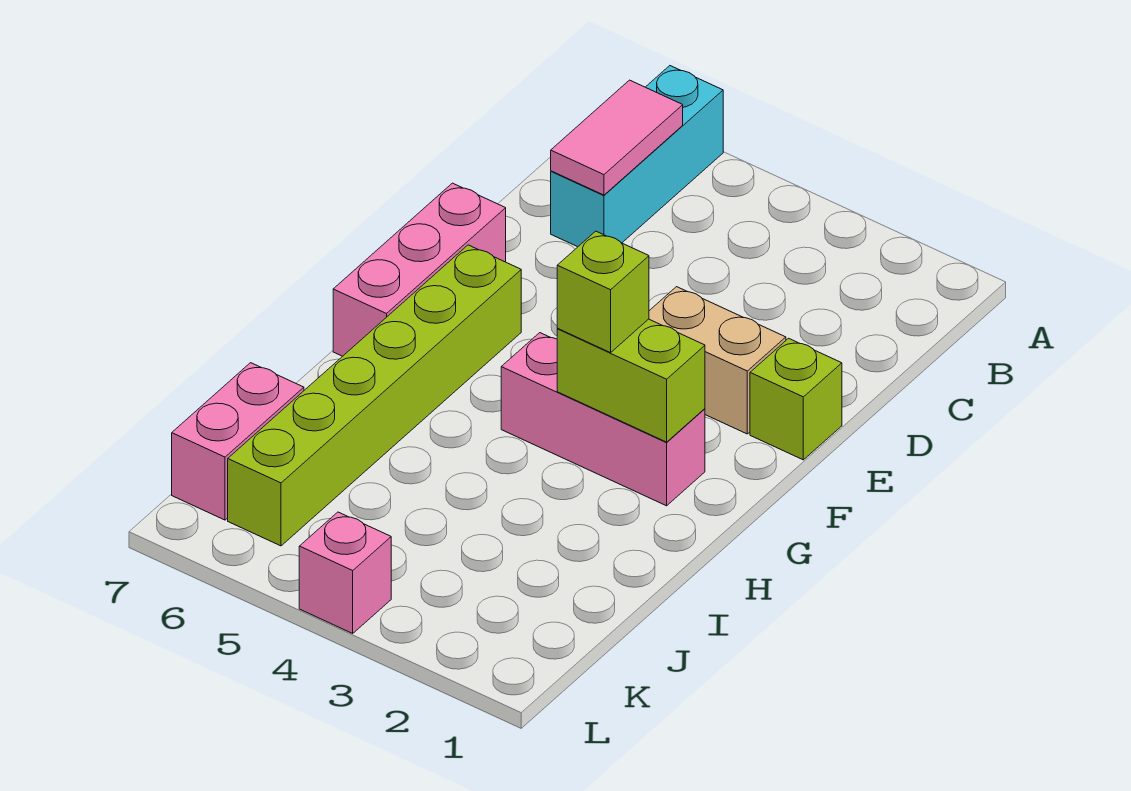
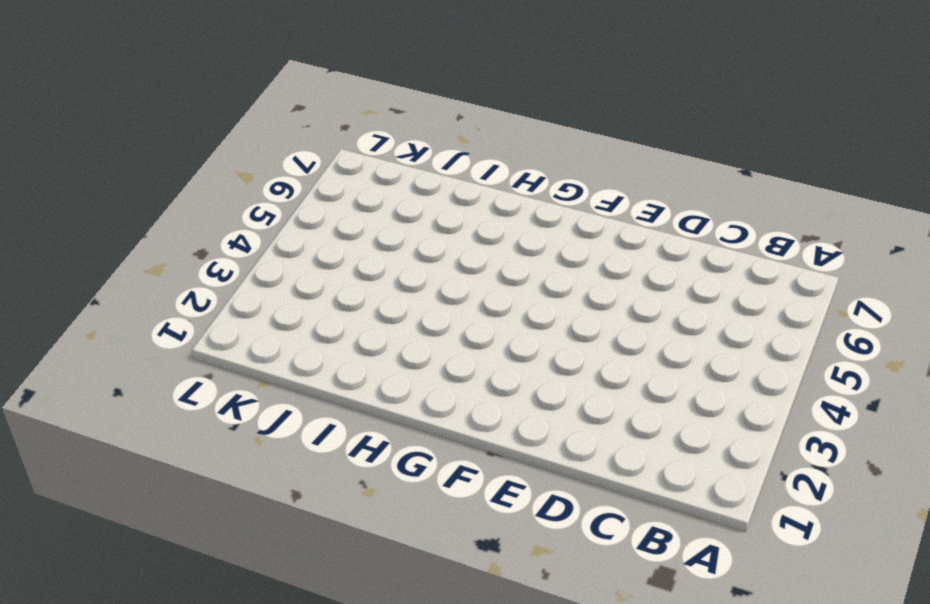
none -> cyan 1x3 brick [551,66,723,247]
none -> lime 1x1 brick [750,338,842,460]

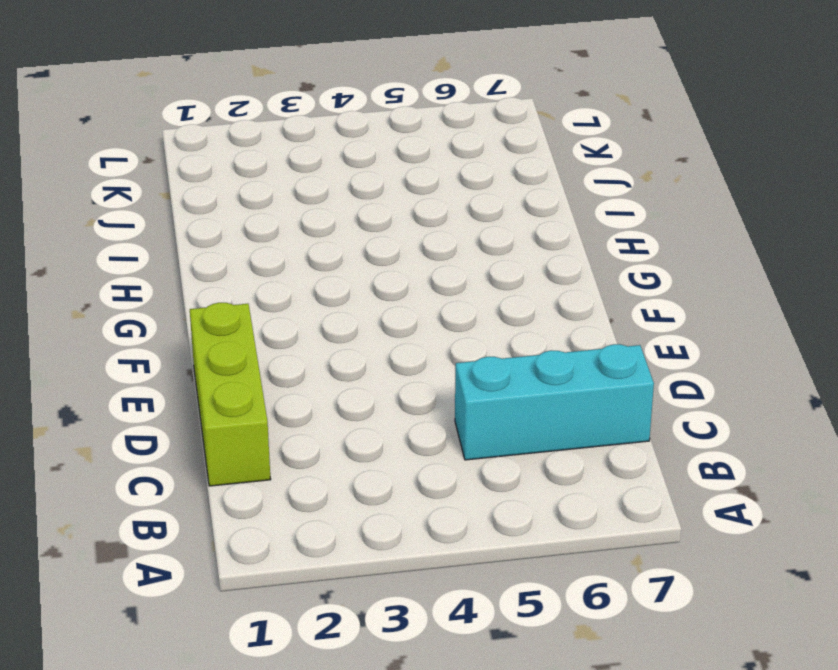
lime 1x3 brick [190,303,271,486] -> lime 1x1 brick [750,338,842,460]
cyan 1x3 brick [455,344,654,460] -> cyan 1x3 brick turned to [551,66,723,247]
none -> tan 1x2 brick [649,287,786,434]
none -> pink 1x3 brick [333,183,506,356]

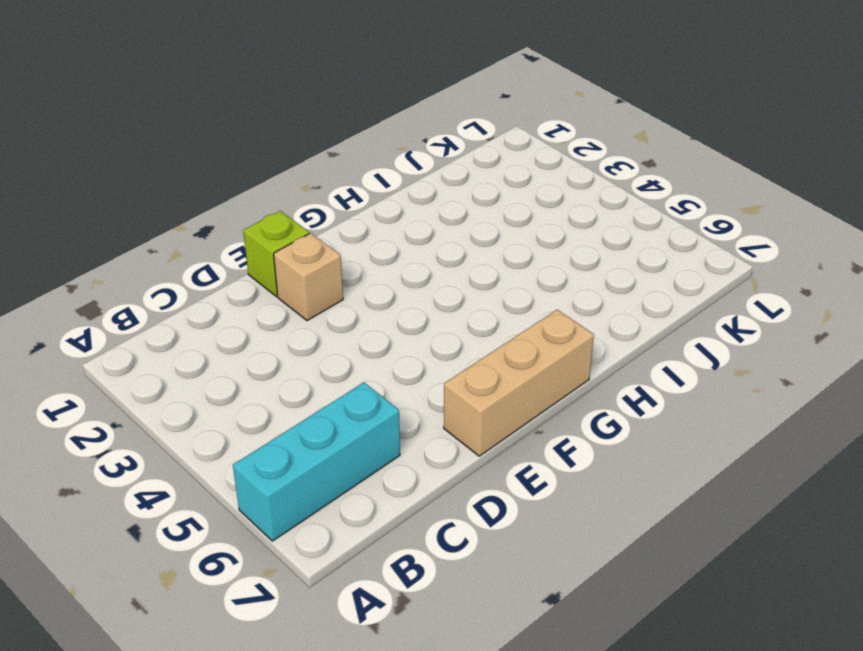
tan 1x1 brick [274,233,343,321] -> tan 1x2 brick [649,287,786,434]
tan 1x3 brick [444,310,594,456] -> pink 1x3 brick [333,183,506,356]
none -> lime 1x6 brick [228,245,521,546]
none -> pink 1x3 brick [501,333,705,506]

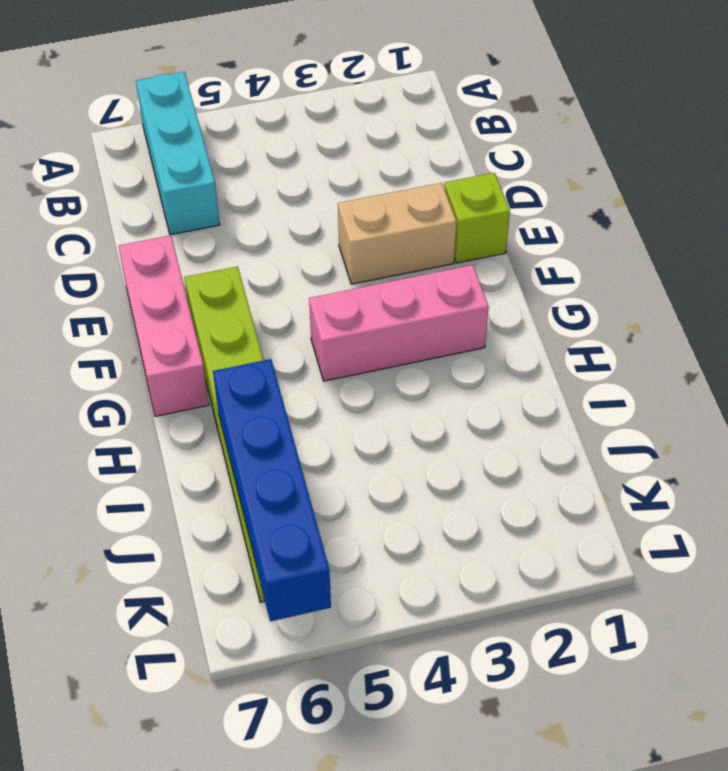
blue 1x4 brick [213,359,331,621] -> none
none -> pink 1x2 brick [172,363,304,520]
none -> pink 1x1 brick [299,512,391,633]

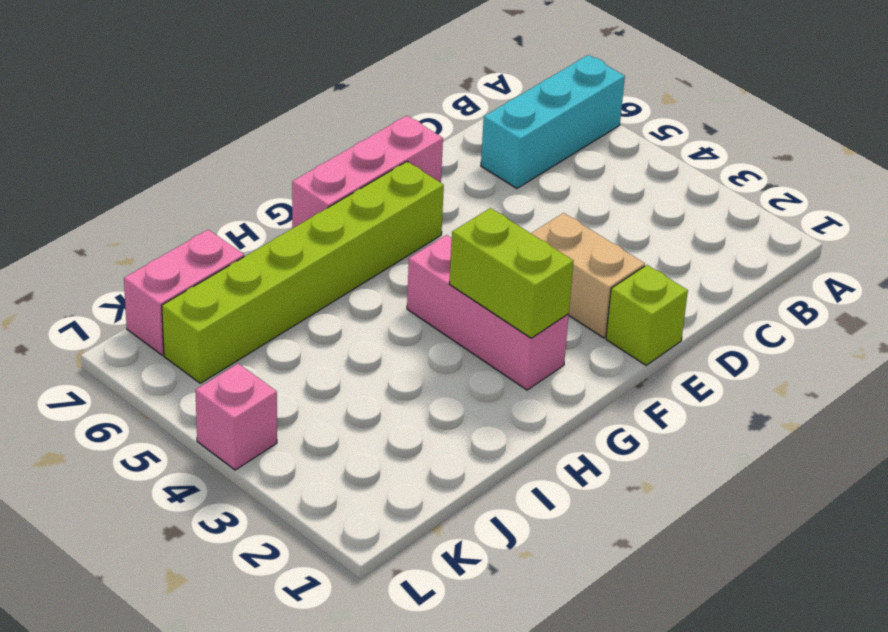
none -> pink 1x2 tile [551,80,683,195]
none -> lime 1x1 brick [557,231,649,353]

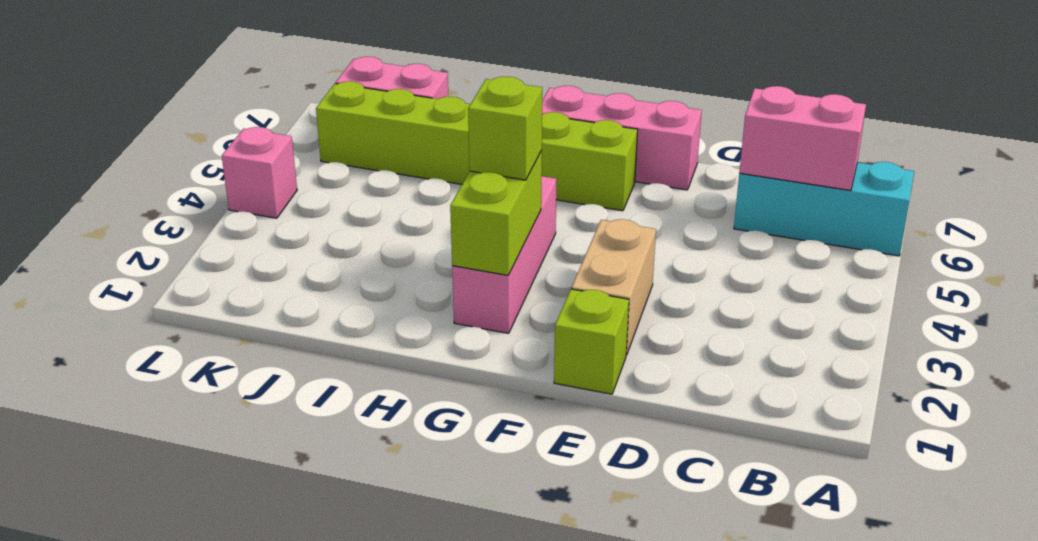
pink 1x2 brick [739,86,866,191] -> pink 1x2 tile [551,80,683,195]

